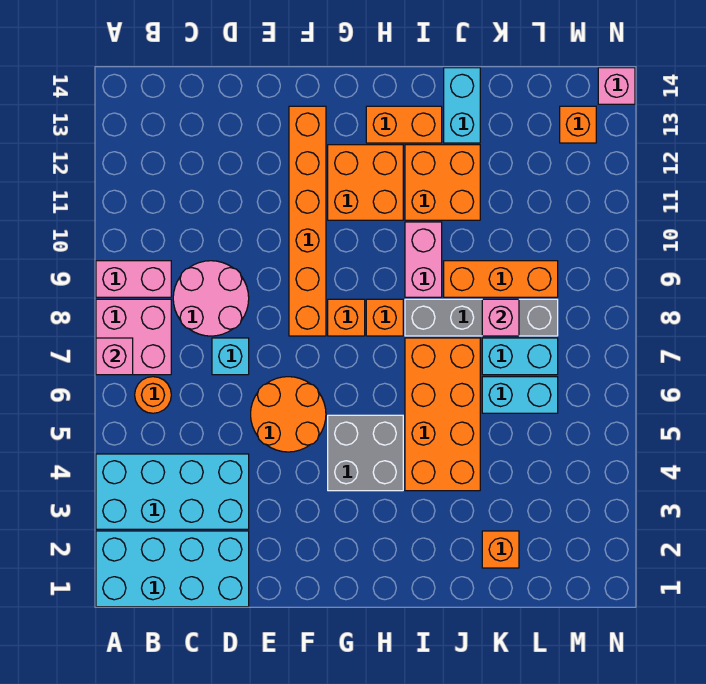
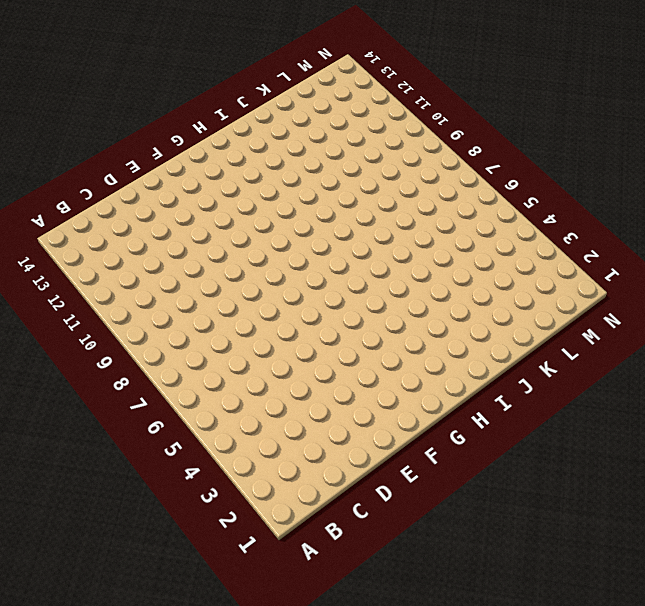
none -> cyan 2x4 brick [96,531,249,607]
none -> cyan 2x4 brick [96,454,249,529]
none -> pink 2x2 brick [96,299,171,375]

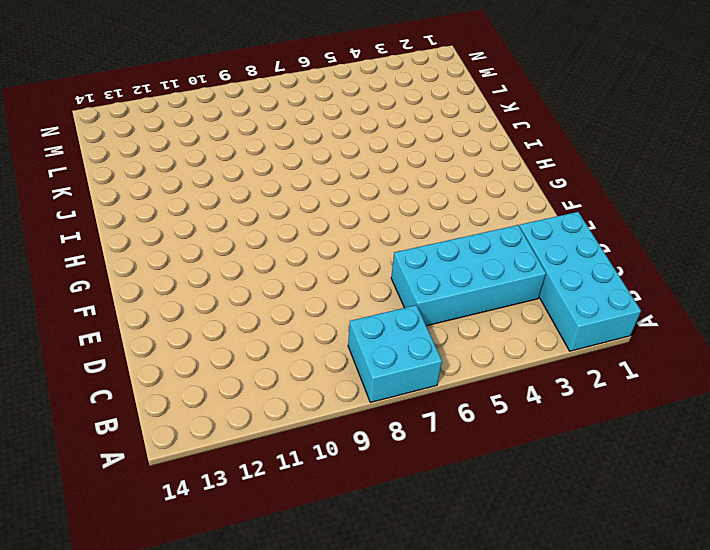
cyan 2x2 brick [348,305,442,402] -> pink 2x2 brick [96,299,171,375]
cyan 2x4 brick [391,225,546,326] -> cyan 2x4 brick turned to [96,454,249,529]
none -> pink 1x2 brick [96,261,171,297]
none -> orange 1x1 round brick [135,377,171,413]
none -> pink 2x2 round brick [173,261,249,336]

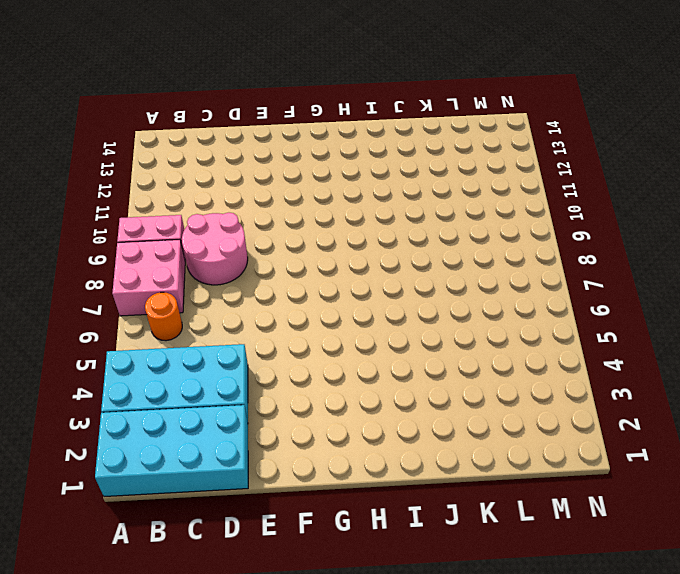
none -> cyan 1x1 brick [212,338,249,375]
none -> orange 2x2 round brick [251,377,326,452]
none -> orange 1x6 brick [289,106,326,336]

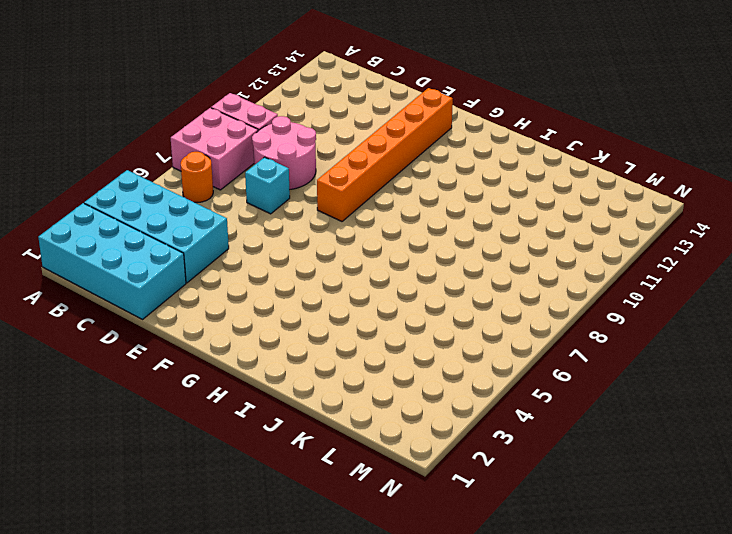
none -> orange 2x2 round brick [251,377,326,452]
none -> grey 2x2 brick [328,415,403,491]
none -> orange 1x1 brick [328,299,365,336]

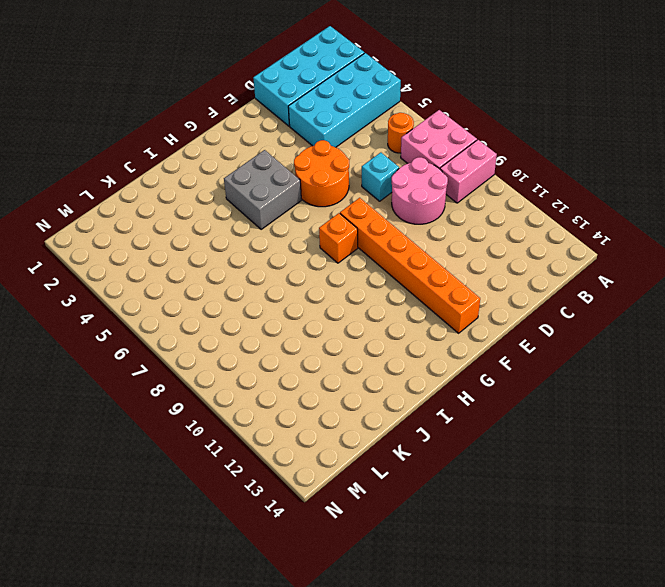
none -> orange 2x2 brick [328,145,403,220]
none -> orange 1x1 brick [366,299,403,336]
none -> orange 1x2 brick [366,106,442,143]

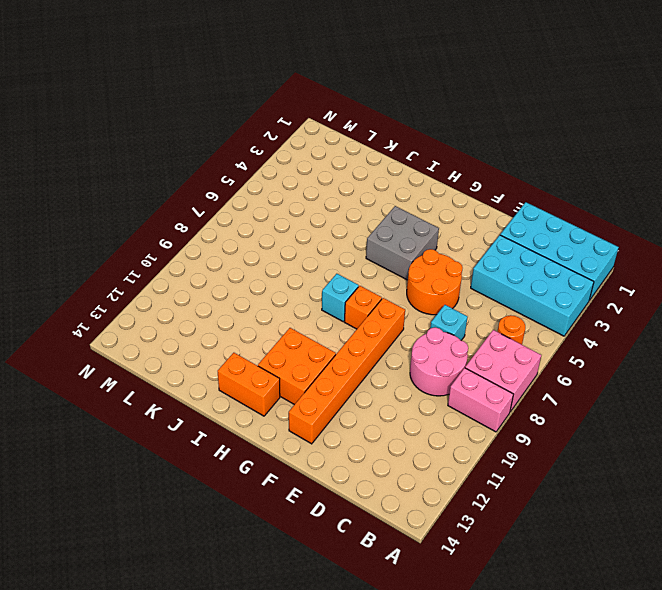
cyan 1x1 brick [322,274,359,321] -> orange 1x1 brick [366,299,403,336]
none -> orange 2x4 brick [405,338,480,491]
none -> grey 1x4 brick [405,299,558,336]
none -> pink 1x2 brick [405,222,442,297]

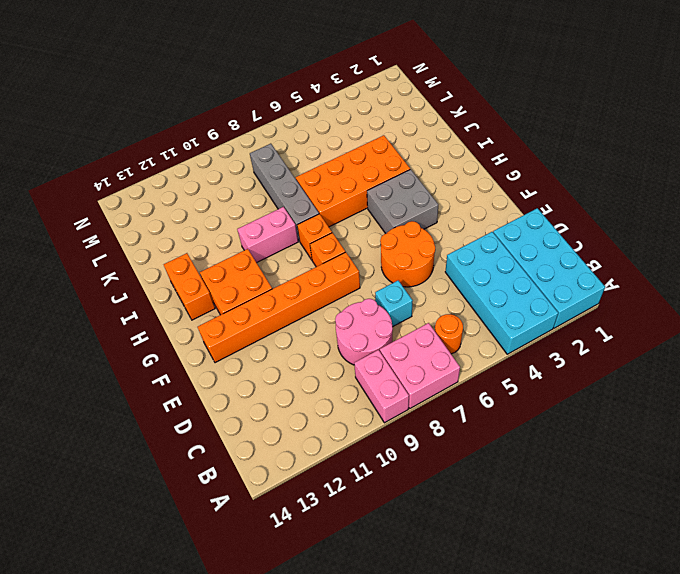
none -> orange 2x2 brick [405,145,480,220]
none -> orange 1x3 brick [444,261,558,297]
none -> cyan 1x2 brick [444,68,480,143]

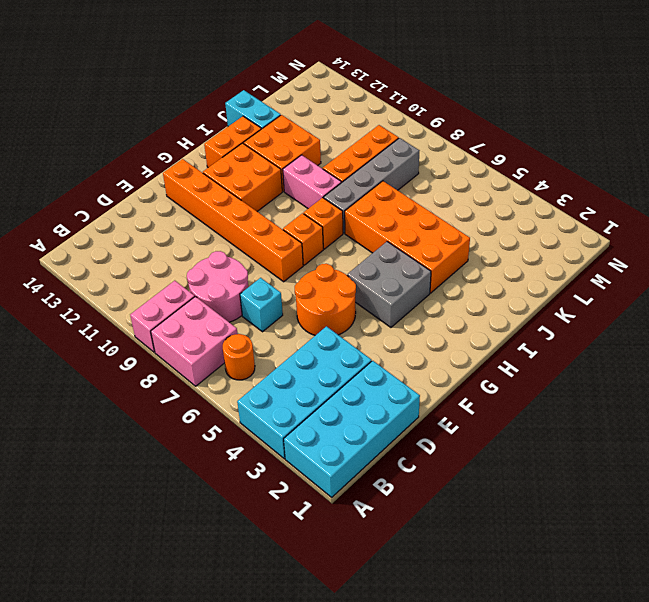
none -> orange 1x1 brick [482,531,519,568]
none -> cyan 1x2 brick [482,377,558,413]
none -> cyan 1x2 brick [482,338,558,375]

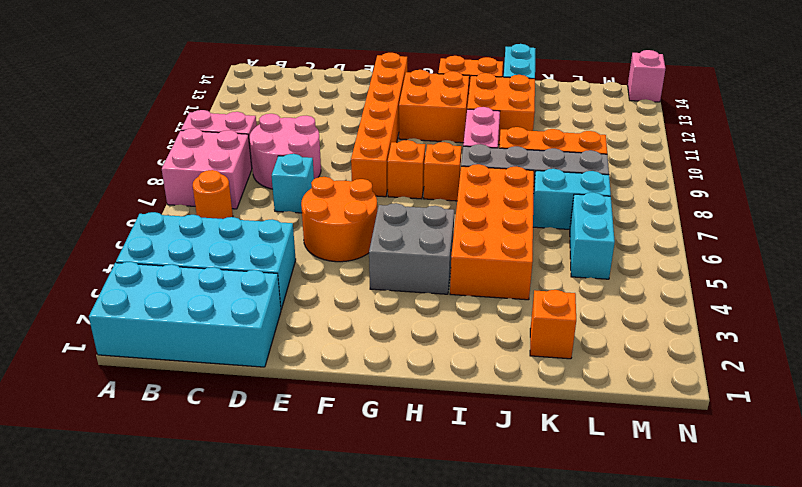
cyan 1x2 brick [570,192,615,279] -> cyan 1x2 brick turned to [482,377,558,413]
none -> orange 1x1 brick [560,106,596,143]
none -> pink 1x1 brick [96,338,133,375]
none -> pink 1x1 brick [482,299,519,336]

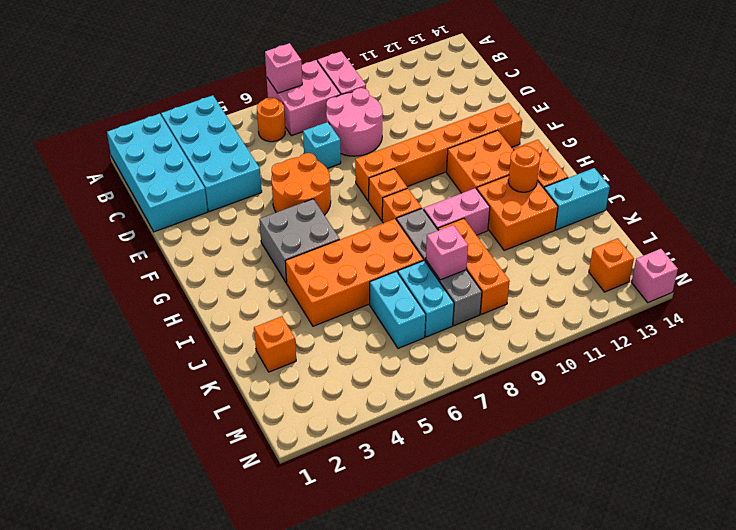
orange 1x1 round brick [508,146,540,192] -> none

